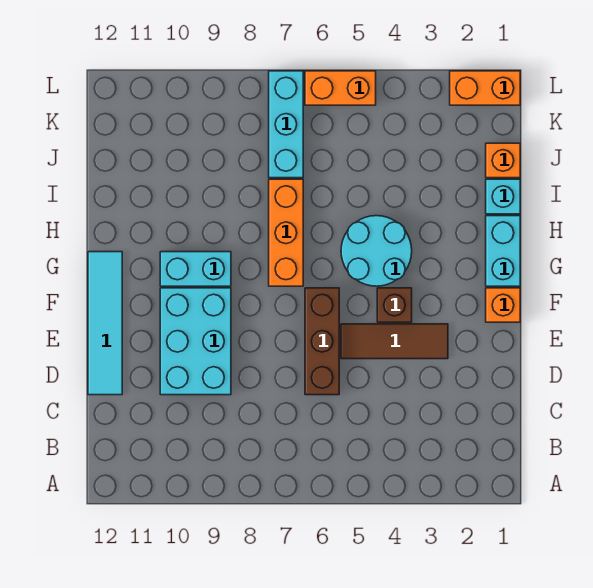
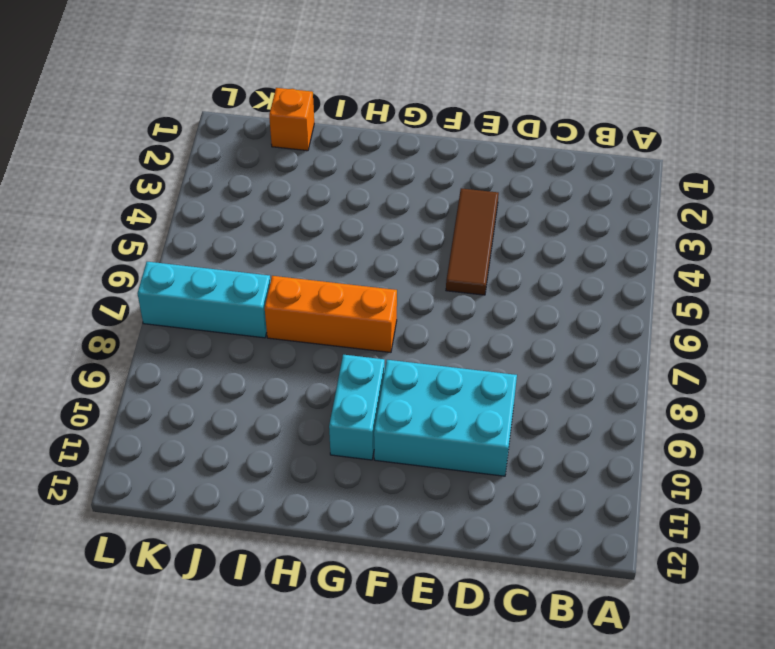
none -> brown 1x3 brick [305,288,339,395]
none -> cyan 1x4 tile [88,252,122,395]
none -> orange 1x1 brick [486,288,520,322]

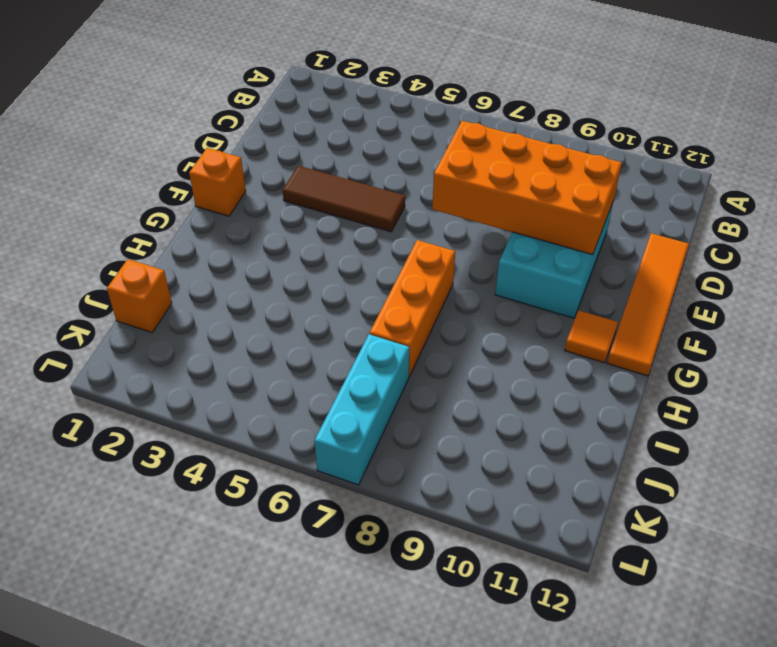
orange 2x4 brick [432,121,622,255] -> none
orange 1x4 tile [607,233,689,376] -> cyan 1x4 tile [88,252,122,395]
orange 1x1 tile [565,310,618,363] -> none
none -> brown 1x3 brick [305,288,339,395]
none -> brown 1x1 brick [377,288,412,322]
none -> cyan 1x2 brick [486,216,520,286]

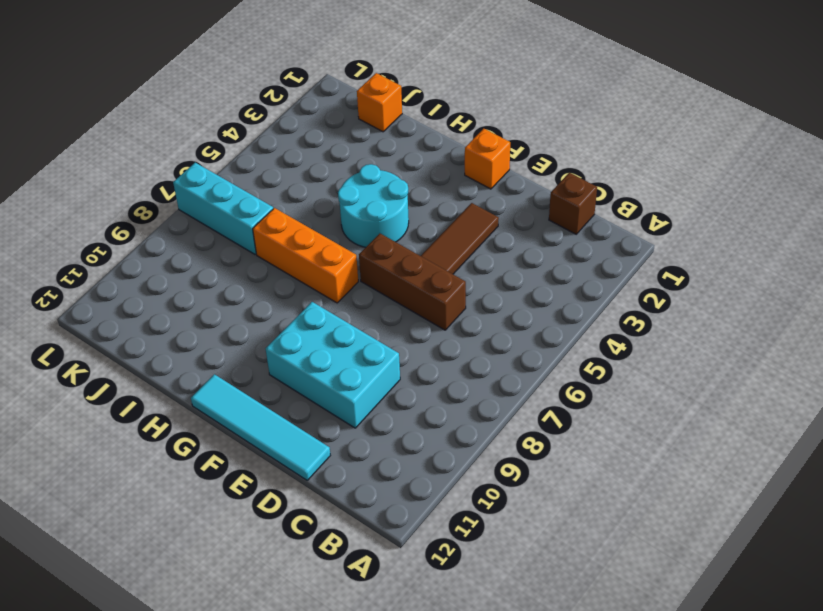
brown 1x1 brick [549,173,597,234] -> brown 1x1 brick moved to [377,288,412,322]
none -> cyan 1x2 brick [486,216,520,286]
none -> cyan 1x2 brick [160,252,231,286]
none -> cyan 1x1 brick [486,179,520,214]

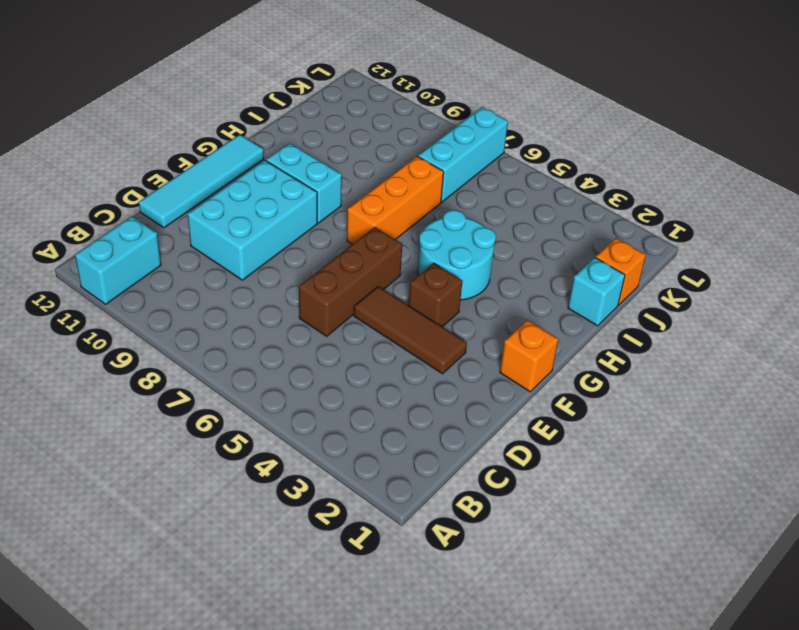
cyan 1x2 brick [75,216,161,304] -> cyan 1x2 brick moved to [486,216,520,286]
none -> orange 1x2 brick [450,71,520,105]
none -> orange 1x2 brick [305,71,376,105]

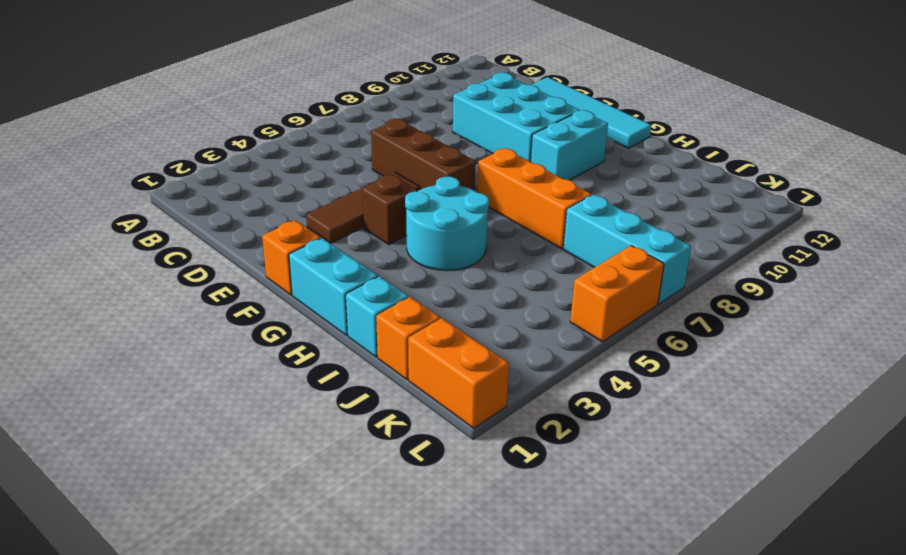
orange 1x2 brick [408,318,509,428] -> orange 1x2 brick turned to [450,71,520,105]

